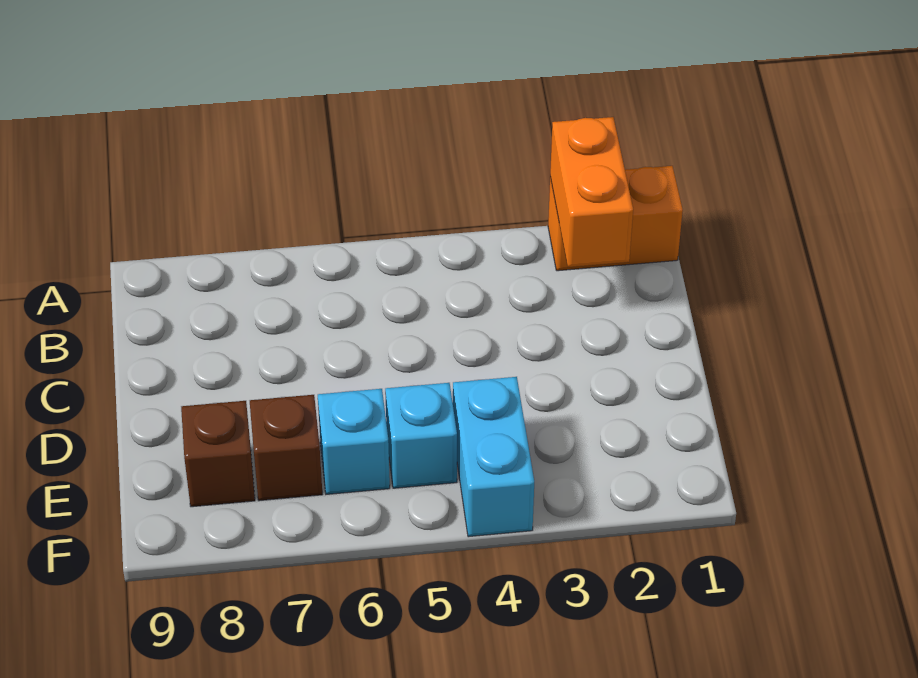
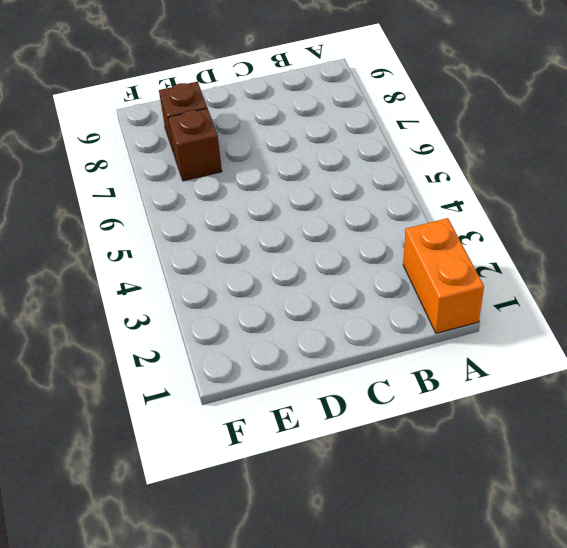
none -> cyan 1x2 brick [453,377,534,537]
none -> cyan 1x1 brick [385,383,457,488]

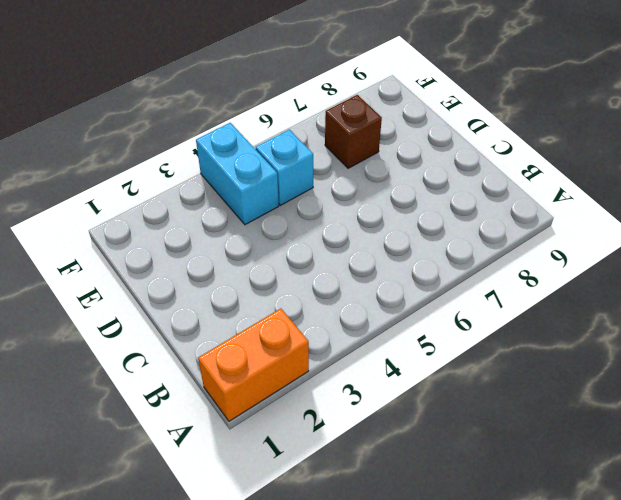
none -> cyan 1x1 brick [318,389,390,494]
none -> brown 1x1 brick [181,401,255,507]

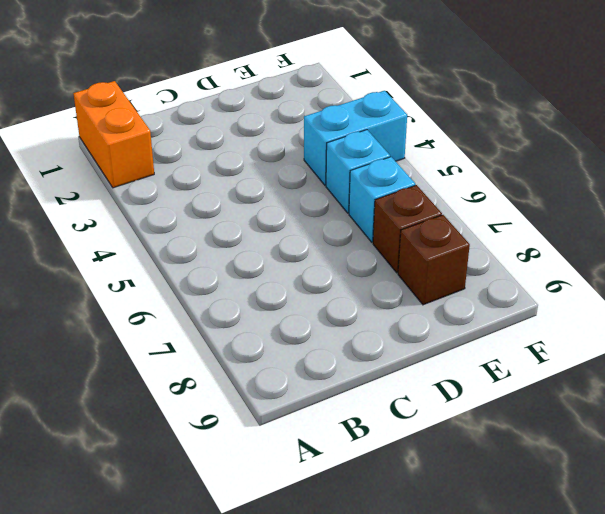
none -> orange 1x2 brick [550,117,633,267]

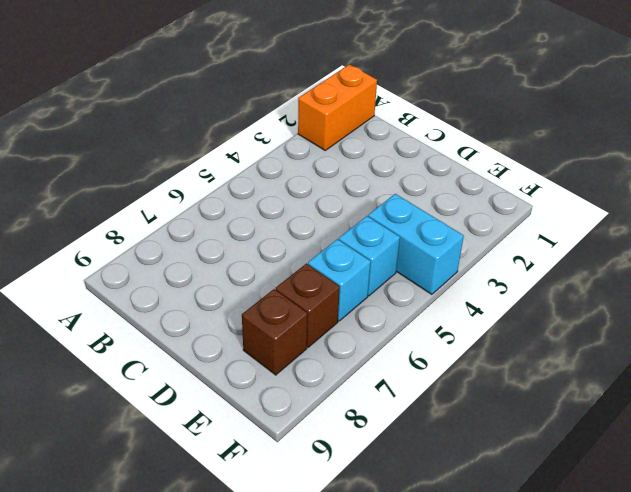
none -> orange 1x2 brick [550,117,633,267]

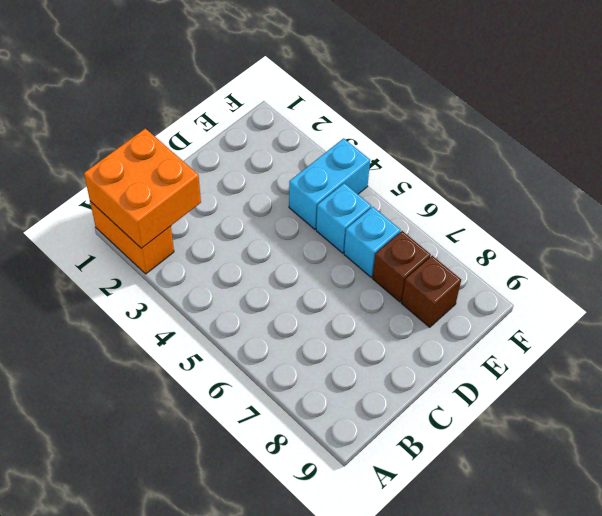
orange 2x2 brick [84,128,201,248] -> orange 1x2 brick [550,117,633,267]

